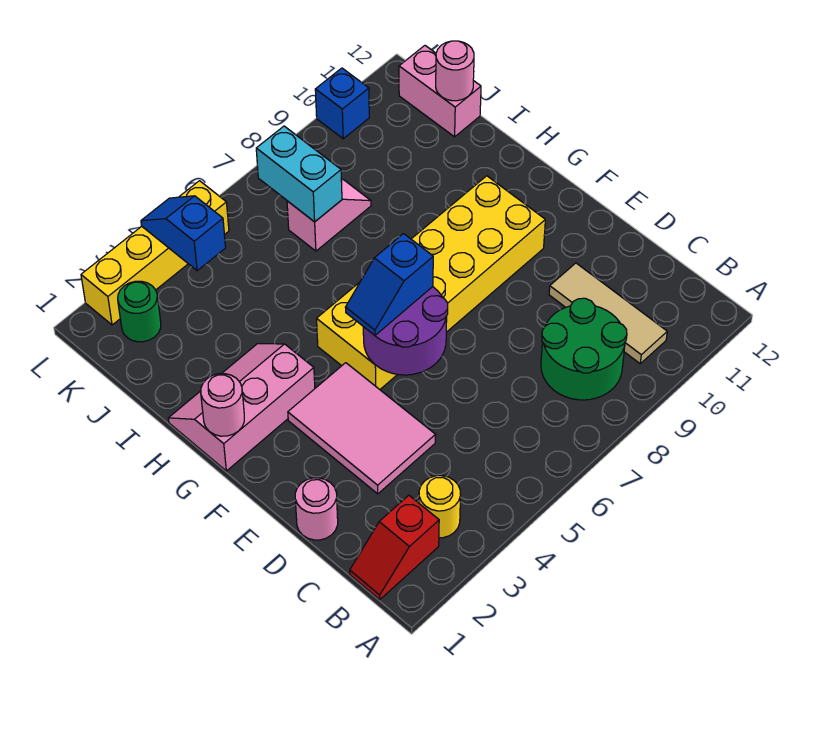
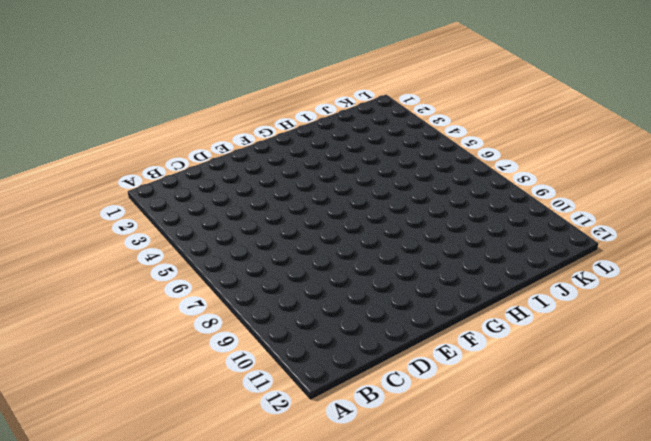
none -> red 1x2 slope [350,495,439,600]
none -> yellow 1x1 round brick [419,476,461,538]
none -> green 2x2 round brick [541,298,627,400]

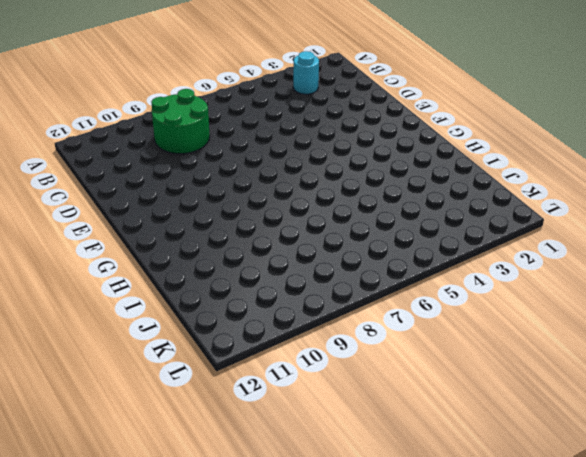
cyan 1x1 round brick [293,51,319,94] -> yellow 1x1 round brick [419,476,461,538]
none -> red 1x2 slope [350,495,439,600]
none -> tan 1x3 tile [549,263,667,364]
none -> pink 1x1 round brick [295,478,338,540]

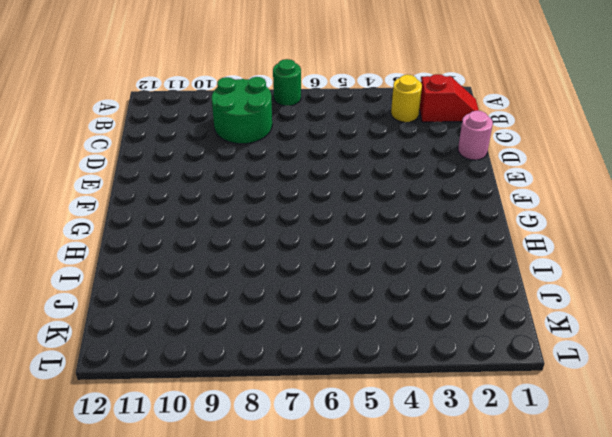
green 1x1 round brick [273,59,301,106] -> green 1x1 round brick moved to [118,281,161,342]
none -> tan 1x3 tile [549,263,667,364]
none -> pink 2x3 tile [288,363,435,494]
none -> yellow 2x6 brick [317,176,545,389]

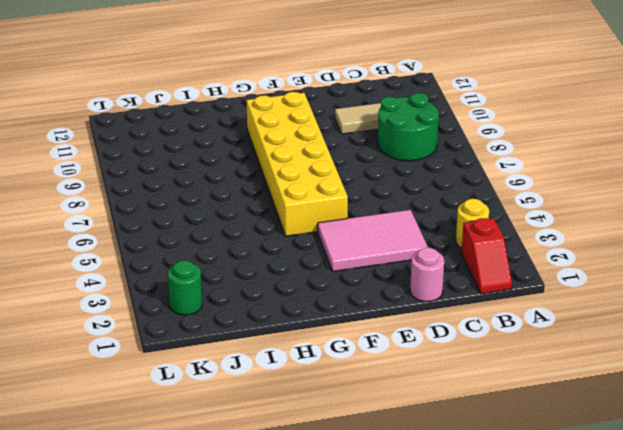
none -> pink 2x3 slope [168,344,315,471]
none -> pink 1x2 slope [287,180,371,251]
none -> pink 1x2 brick [399,46,481,137]

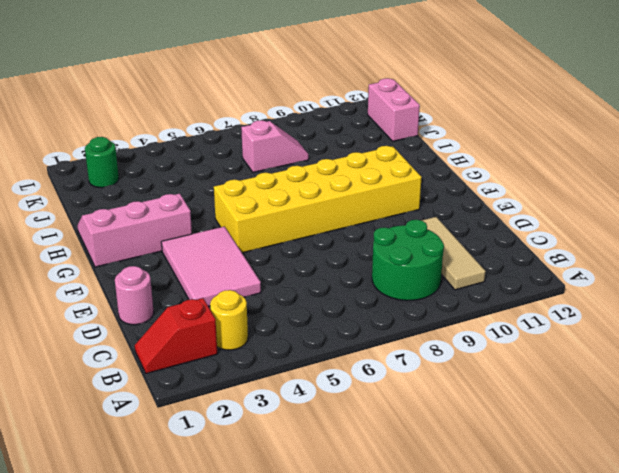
none -> yellow 1x4 brick [81,181,229,325]
none -> blue 1x1 brick [315,68,369,139]
none -> purple 2x2 round brick [363,287,448,375]

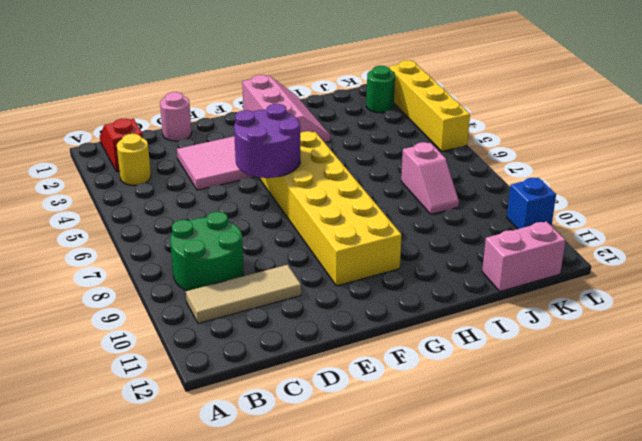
none -> pink 1x1 round brick [201,374,244,436]
none -> cyan 1x2 brick [256,126,342,222]
none -> pink 1x1 round brick [436,41,474,101]

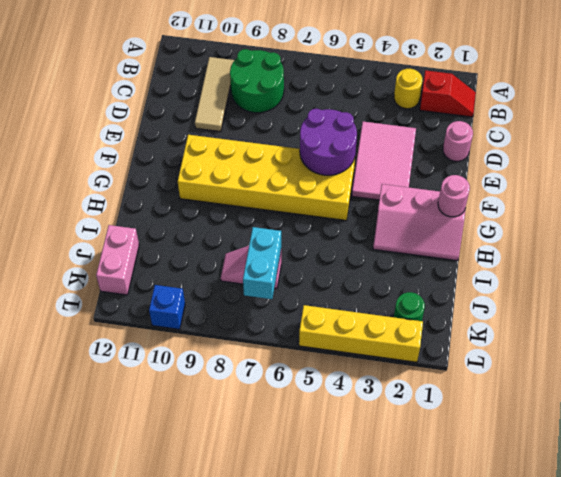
none -> pink 1x1 round brick [436,41,474,101]
none -> blue 1x2 slope [141,196,226,271]
none -> blue 1x2 slope [345,234,433,335]

